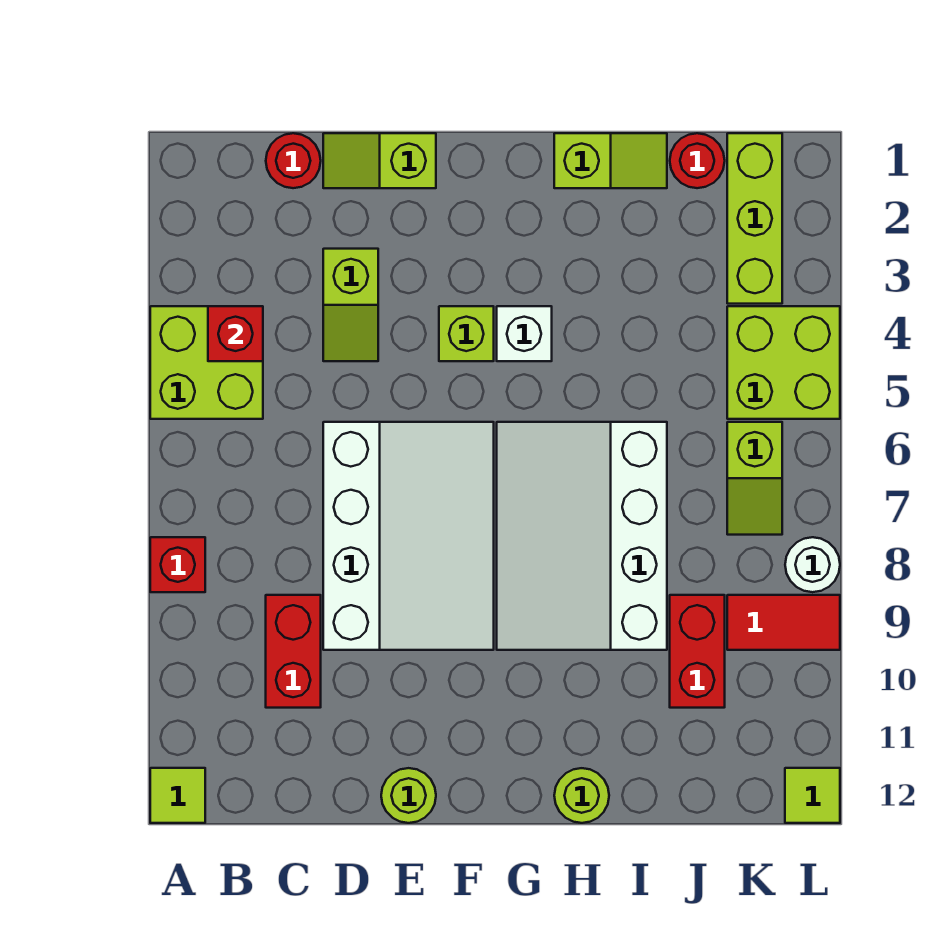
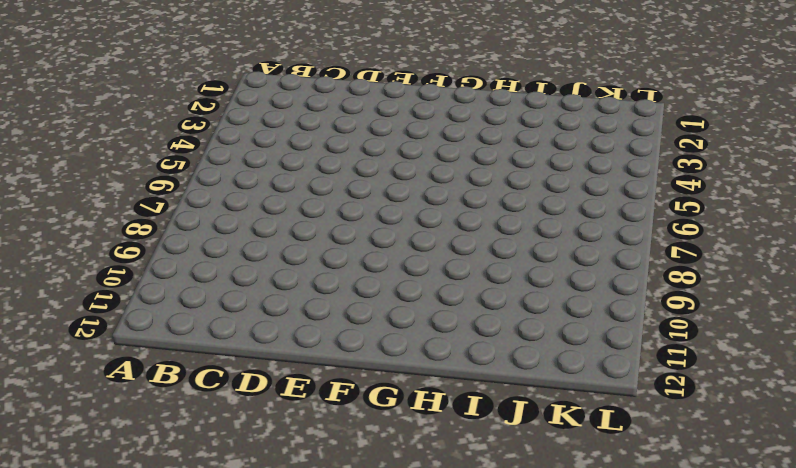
none -> lime 2x2 brick [150,306,263,419]
none -> red 1x1 brick [150,537,205,592]
none -> lime 1x1 tile [150,768,205,823]

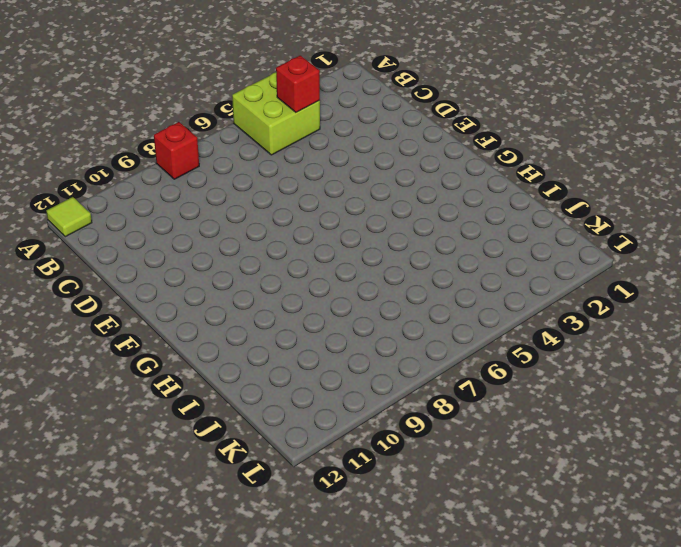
none -> red 1x1 round brick [266,133,321,188]
none -> red 1x2 brick [266,595,321,708]
none -> lime 1x2 slope [323,133,436,188]

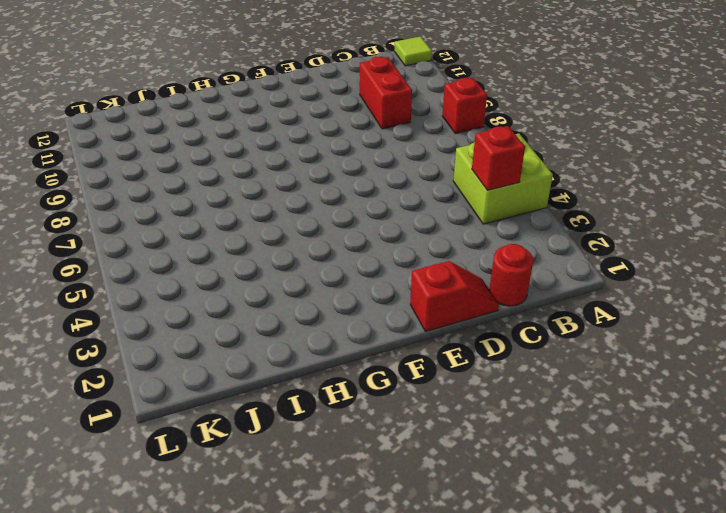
red 1x2 slope [410,261,499,331] -> lime 1x2 slope [323,133,436,188]
none -> lime 1x2 slope [323,249,378,361]
none -> white 3x4 slope [323,422,494,650]
none -> lime 1x1 round brick [381,768,436,823]

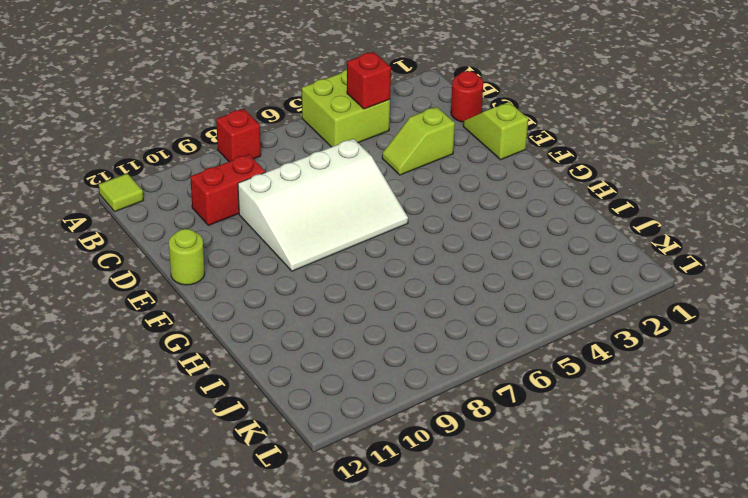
none -> lime 1x1 brick [439,306,494,361]
none -> white 1x1 brick [497,306,552,361]
none -> white 3x4 slope [497,422,667,650]

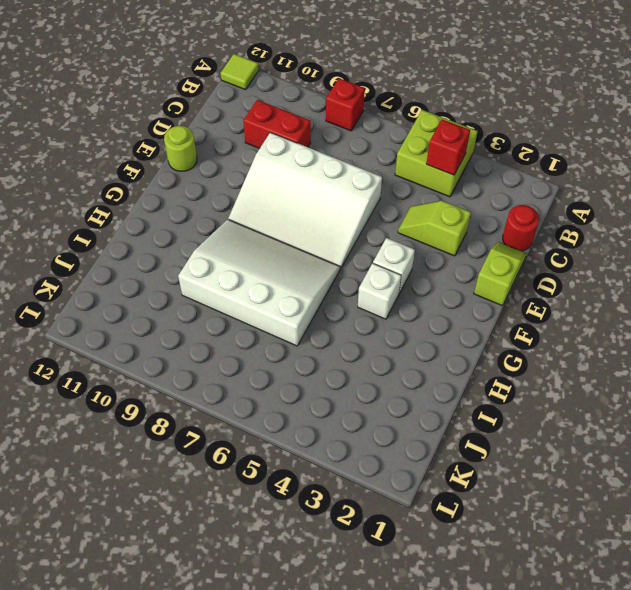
white 1x1 brick [373,238,415,293] -> lime 1x1 brick [439,306,494,361]
none -> lime 1x2 slope [554,133,667,188]
none -> lime 1x1 round brick [554,768,609,823]
none -> red 1x1 round brick [670,133,725,188]

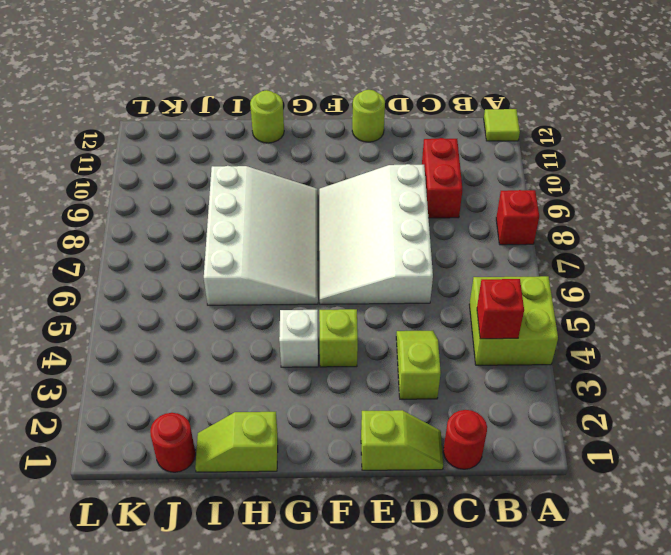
none -> red 1x2 brick [670,595,725,708]
none -> lime 1x3 brick [727,133,782,304]
none -> lime 2x2 brick [727,306,840,419]

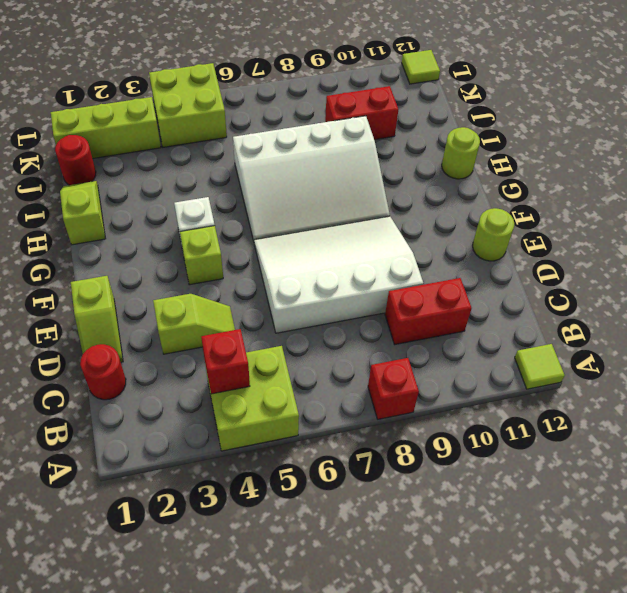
none -> lime 1x2 slope [727,422,782,535]
none -> red 1x2 tile [727,595,840,650]
none -> white 1x1 round brick [785,537,840,592]

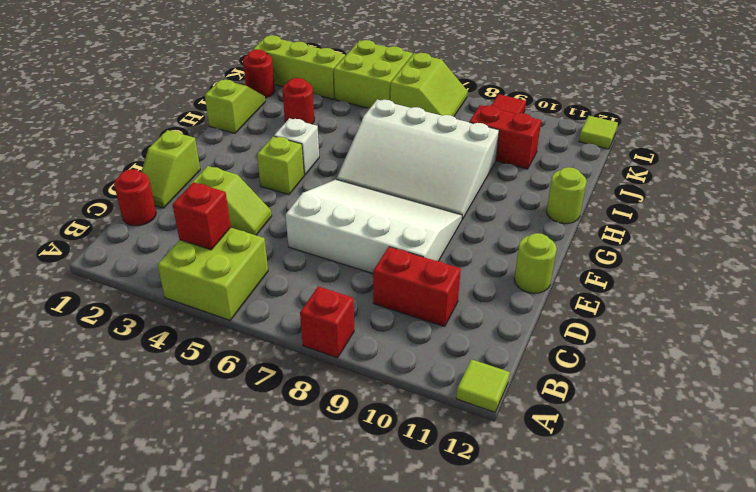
red 1x1 round brick [282,78,314,124] -> none
lime 2x2 slope [390,53,468,117] -> lime 1x2 slope [727,422,782,535]
none -> white 1x1 round brick [785,537,840,592]

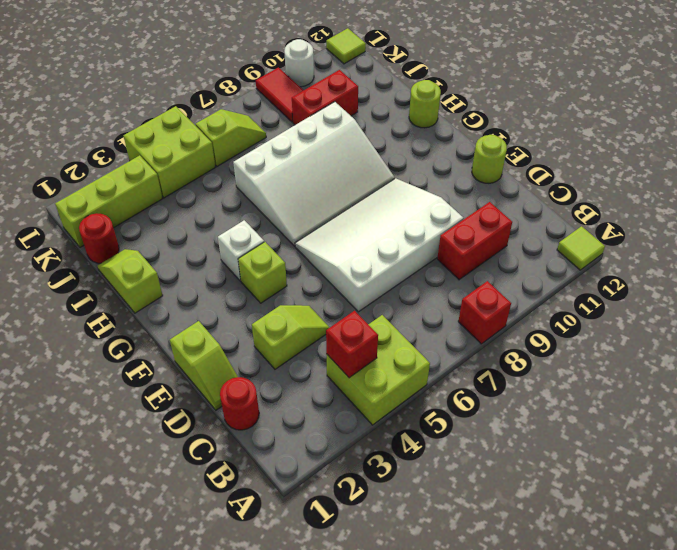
white 1x1 round brick [284,39,314,87] -> white 1x1 round brick moved to [785,537,840,592]

